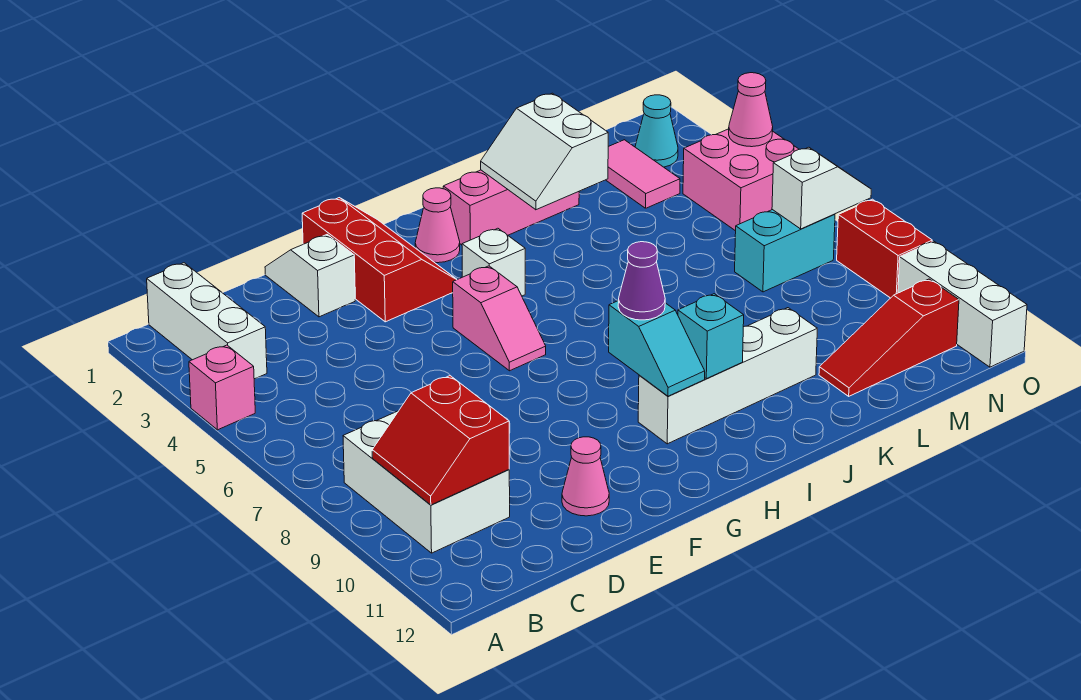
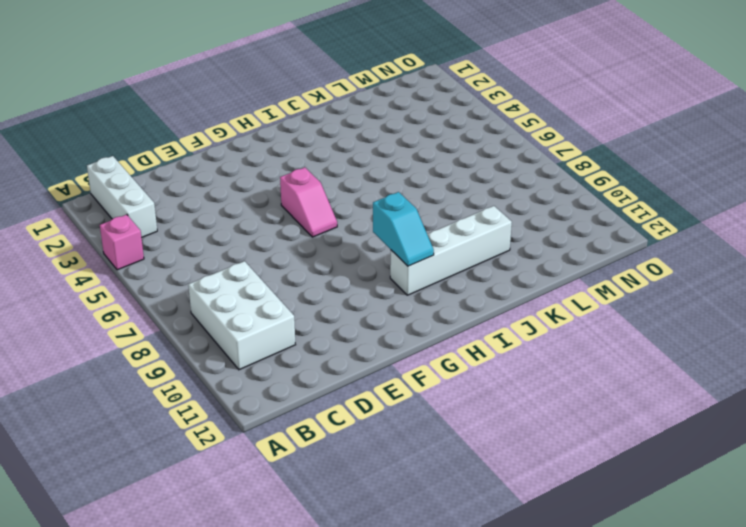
none -> white 1x2 slope [265,234,355,317]
none -> pink 1x1 cone [562,437,609,516]
none -> red 2x3 slope [302,198,457,322]

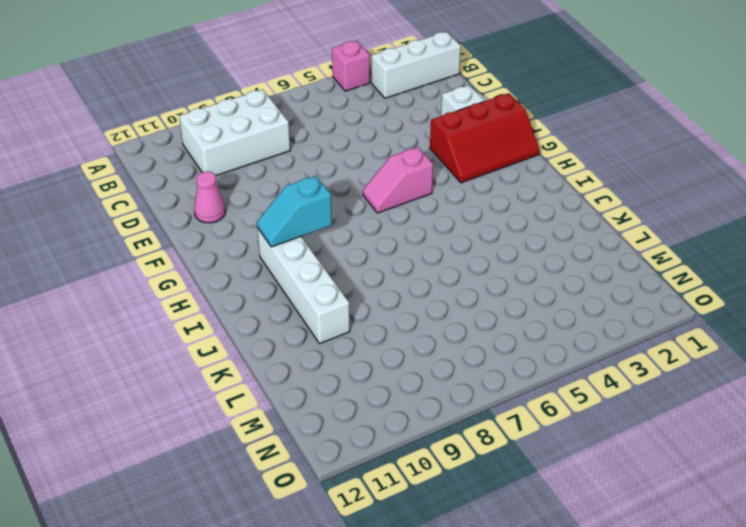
none -> pink 1x1 cone [415,188,460,263]
none -> white 1x1 brick [462,228,525,296]
none -> pink 1x3 brick [443,170,579,245]

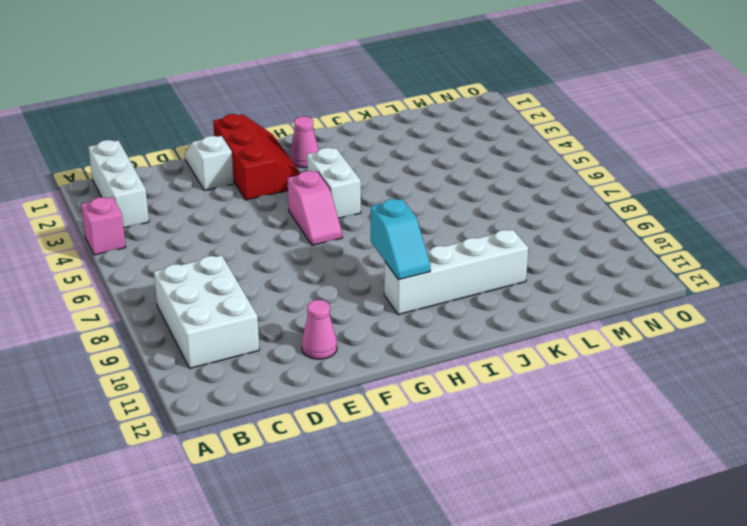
white 1x2 brick [307,148,361,218] -> white 1x1 brick [462,228,525,296]
none -> pink 1x3 brick [443,170,579,245]
none -> red 1x3 slope [819,279,959,396]
none -> pink 1x2 tile [606,140,680,208]

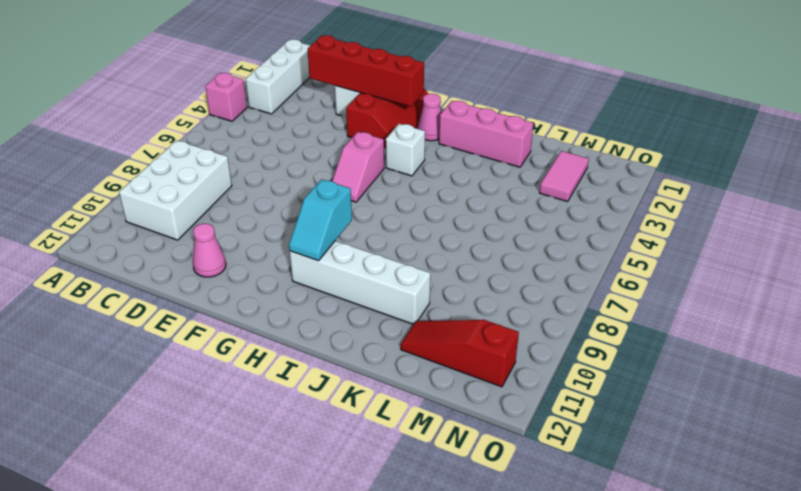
red 1x4 brick [308,35,424,107] -> none
none -> cyan 1x2 brick [735,210,835,292]
none -> cyan 1x1 cone [635,95,678,167]
none -> pink 2x2 brick [683,129,799,231]

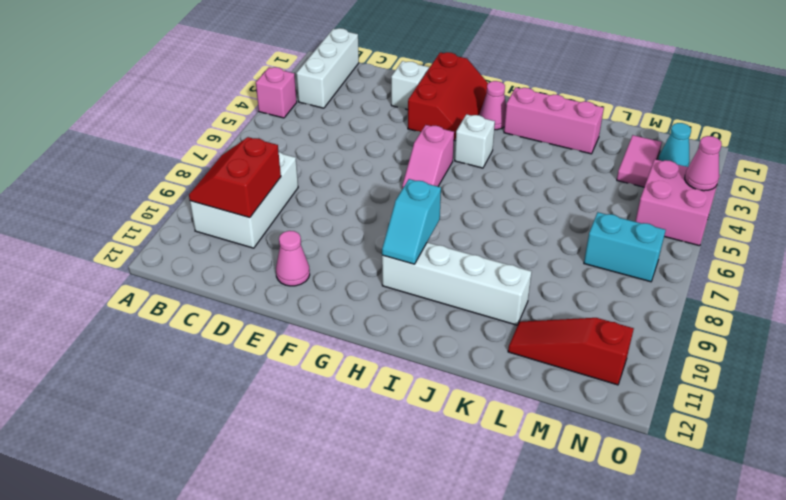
none -> red 1x2 brick [837,199,932,298]
none -> white 1x3 brick [898,241,1027,367]
none -> cyan 1x1 brick [678,294,744,379]

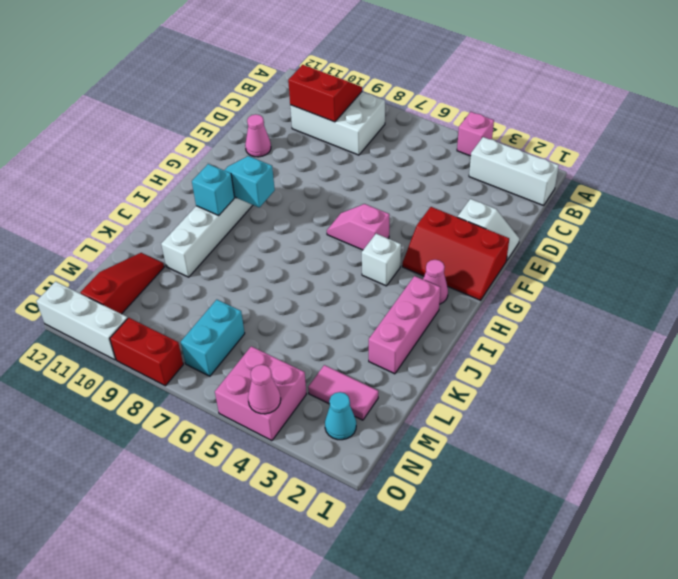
none -> white 2x2 slope [481,93,608,210]
none -> white 1x2 slope [772,147,871,229]
none -> purple 1x1 cone [618,242,665,320]

